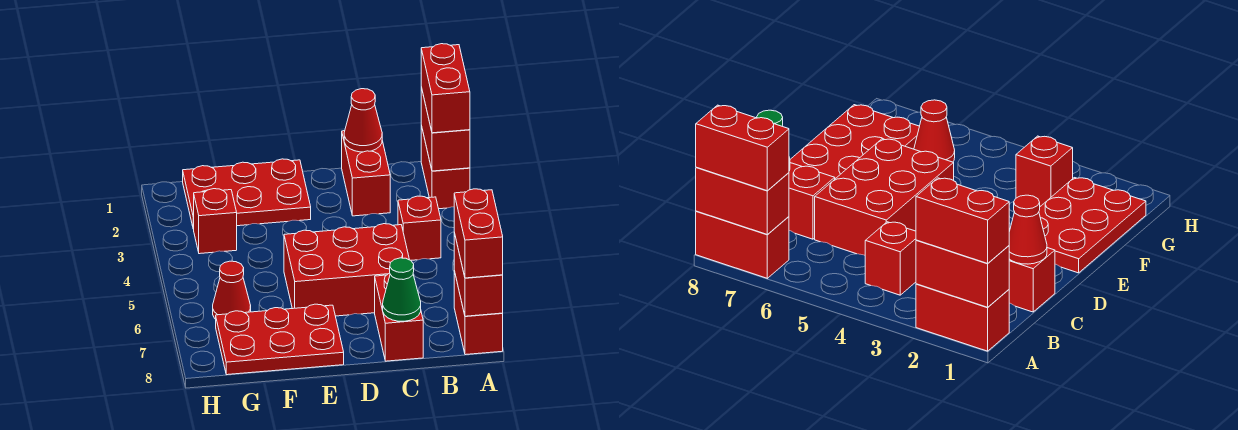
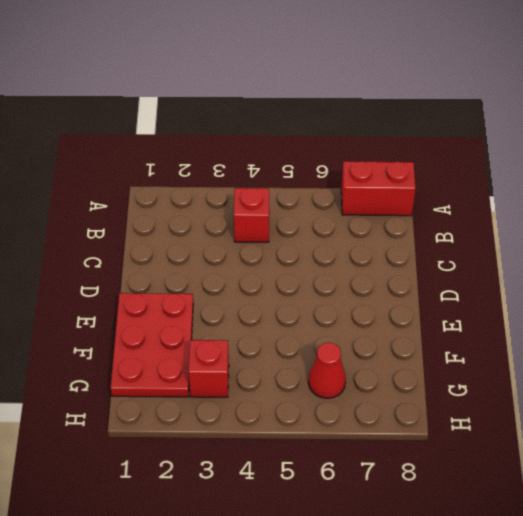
none -> red 1x2 brick [421,126,470,209]
none -> red 1x2 brick [342,131,390,216]
none -> red 2x3 brick [284,224,409,316]

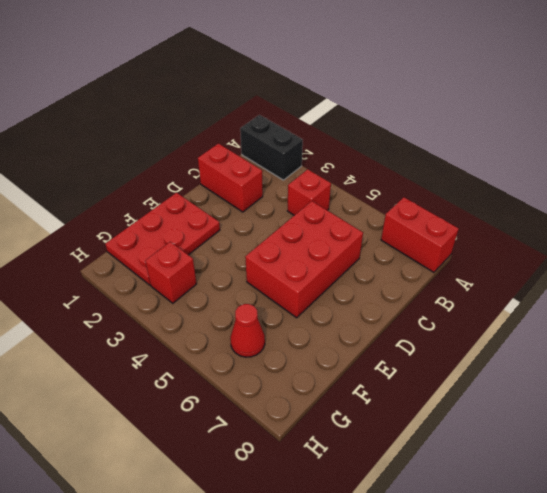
black 1x2 brick [240,115,303,180] -> red 1x2 brick [421,126,470,209]
none -> red 1x2 brick [375,273,423,361]
none -> red 2x3 plate [216,304,344,375]
none -> red 1x2 brick [421,87,470,171]

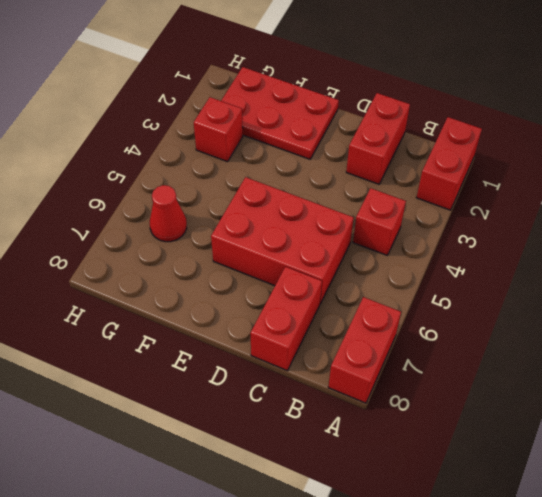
none -> red 2x3 plate [216,304,344,375]
none -> red 1x2 brick [421,87,470,171]
none -> red 1x2 brick [454,233,503,316]

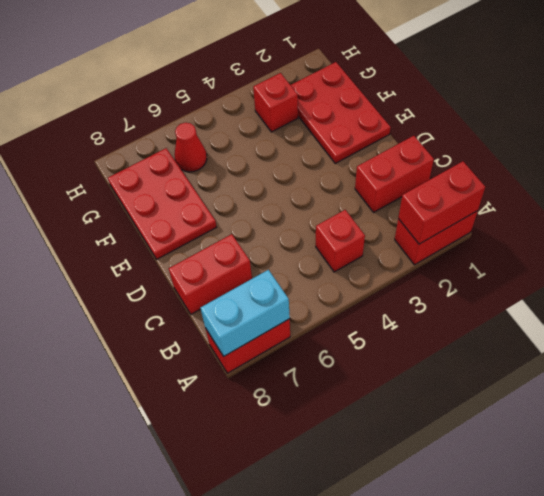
cyan 1x2 brick [201,270,290,356] -> red 1x2 brick [454,233,503,316]
none -> red 2x3 brick [284,224,409,316]
none -> red 1x1 cone [344,89,382,152]
none -> green 1x1 cone [383,258,421,321]

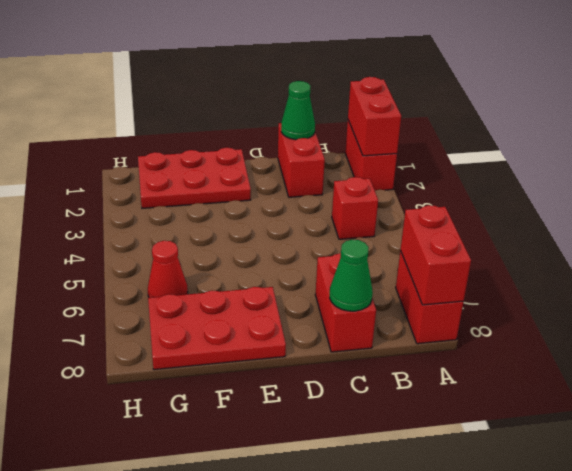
green 1x1 cone [281,81,315,140] -> red 1x1 cone [344,89,382,152]
none -> red 2x3 brick [284,224,409,316]
none -> red 1x1 brick [194,189,237,254]
none -> red 1x2 brick [421,44,470,133]

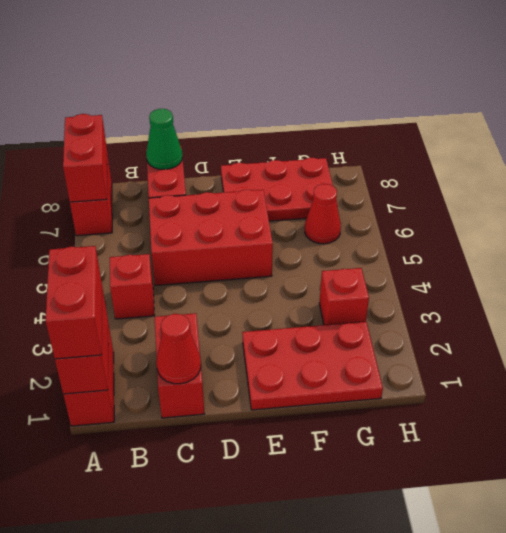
none -> red 1x2 brick [454,189,503,278]

